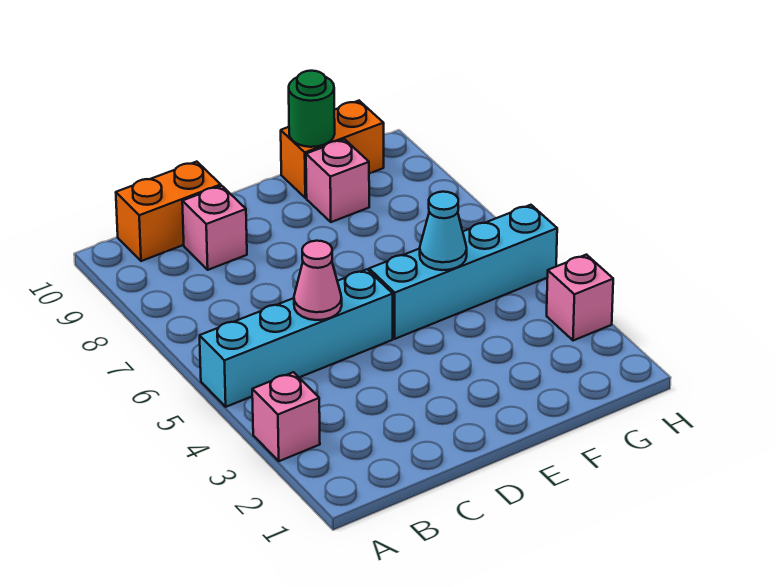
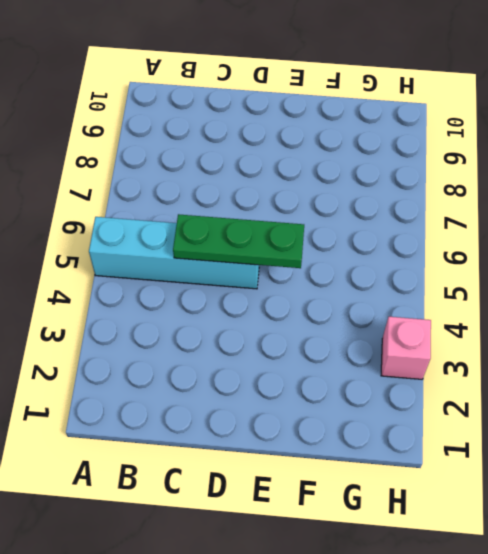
green 1x3 plate [173,214,304,268] -> pink 1x1 cone [294,241,342,320]
none -> pink 1x1 brick [252,372,320,461]
none -> orange 1x2 brick [116,162,221,261]

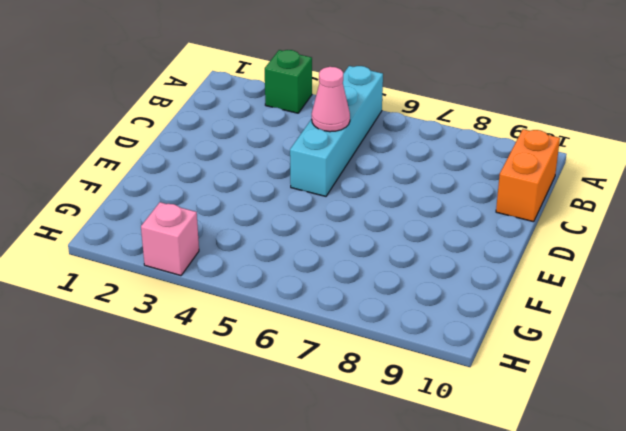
green 1x1 brick [265,50,312,113] -> pink 1x1 brick [252,372,320,461]
none -> pink 1x1 brick [182,186,247,270]
none -> cyan 1x4 brick [369,205,557,339]

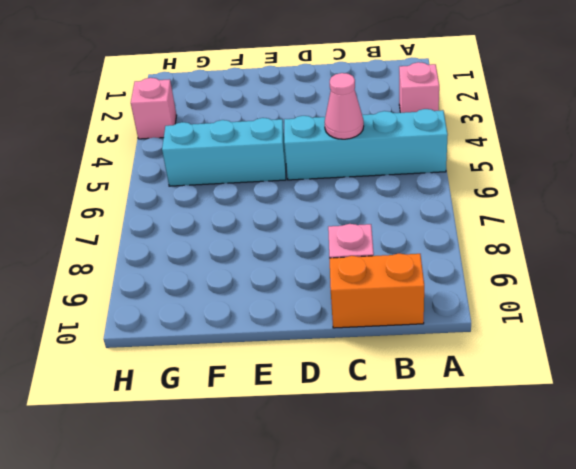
cyan 1x3 brick [162,118,286,186] -> cyan 1x4 brick [369,205,557,339]
none -> pink 1x1 brick [306,139,369,222]
none -> orange 1x2 brick [281,101,384,198]

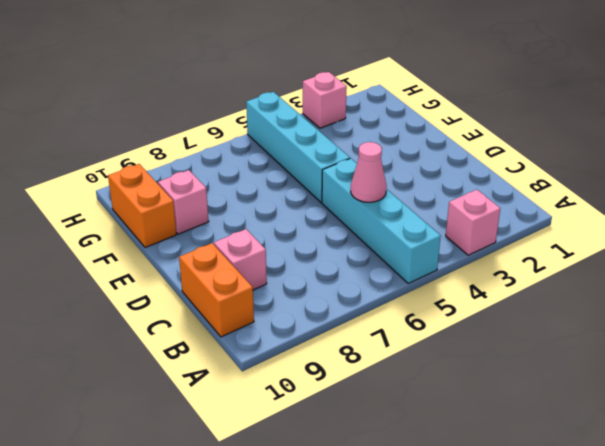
none -> cyan 1x1 cone [420,192,467,270]
none -> green 1x1 round brick [289,71,335,147]

